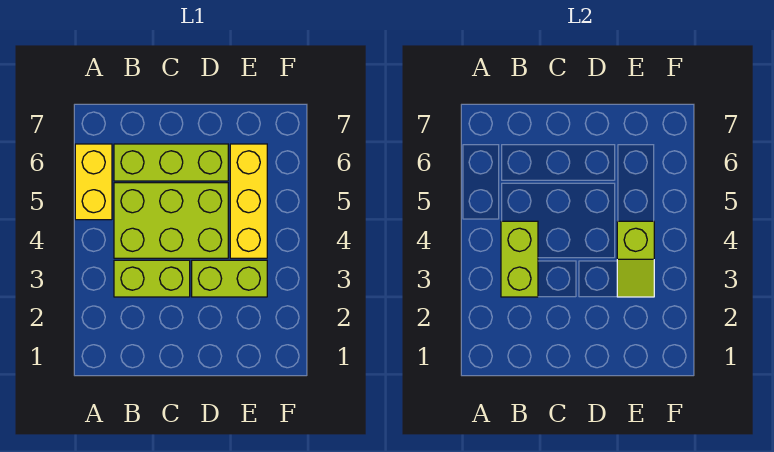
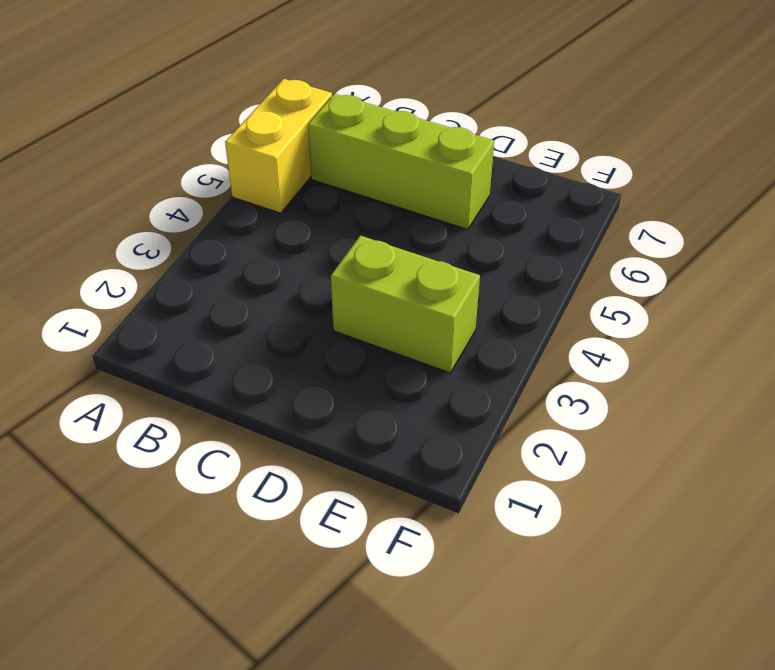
none -> lime 1x2 brick [114,260,190,297]
none -> lime 2x3 brick [114,183,228,258]

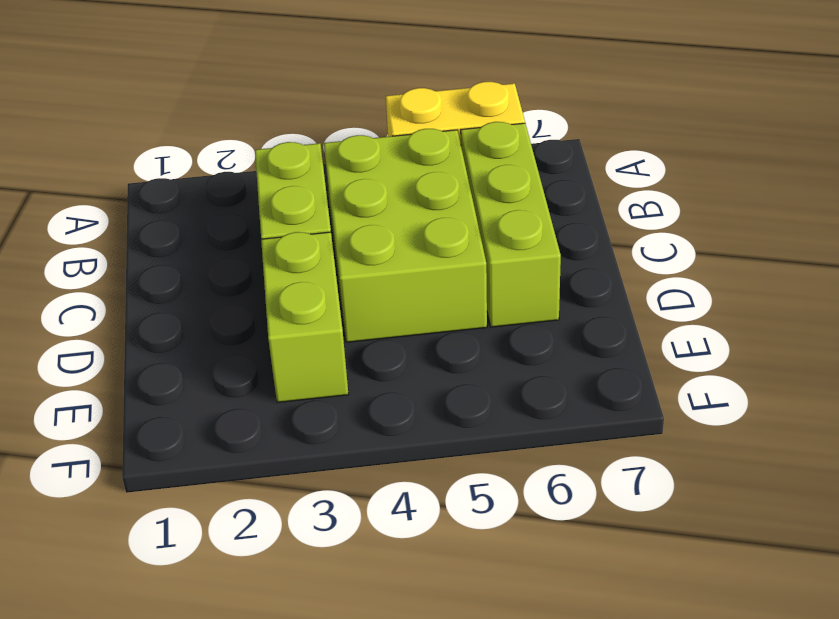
none -> yellow 1x3 brick [230,144,267,258]
none -> lime 1x2 brick [501,221,538,297]

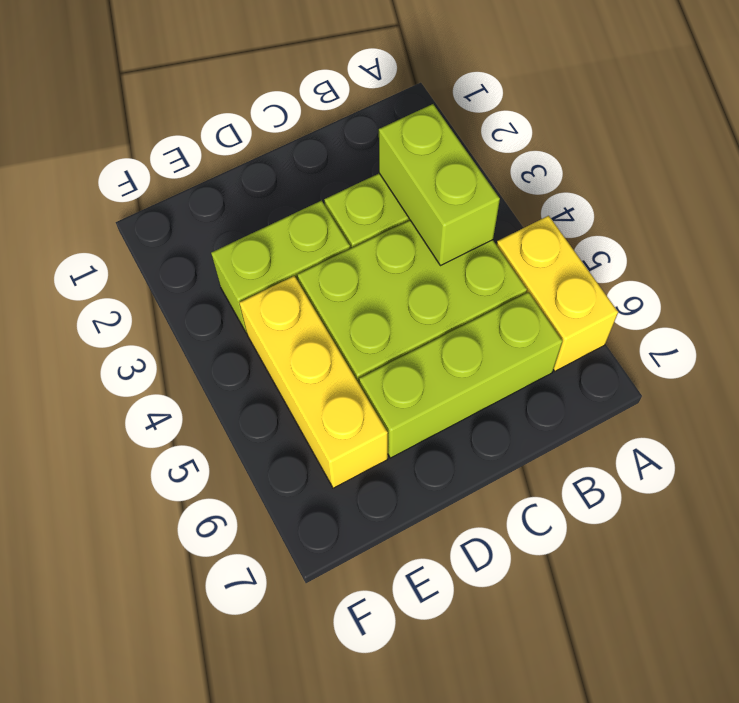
none -> lime 1x2 slope [617,221,654,297]

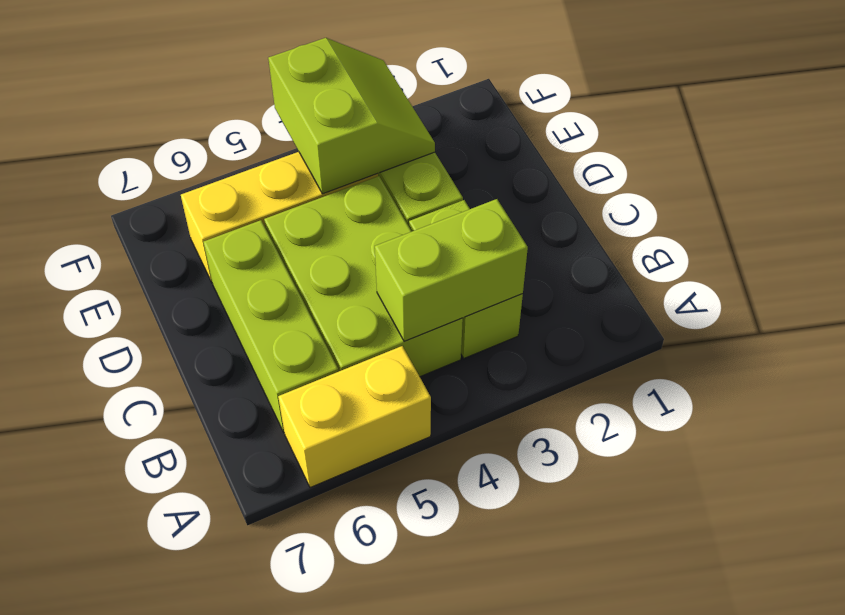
lime 2x2 slope [268,38,435,194] -> lime 1x2 slope [617,221,654,297]

